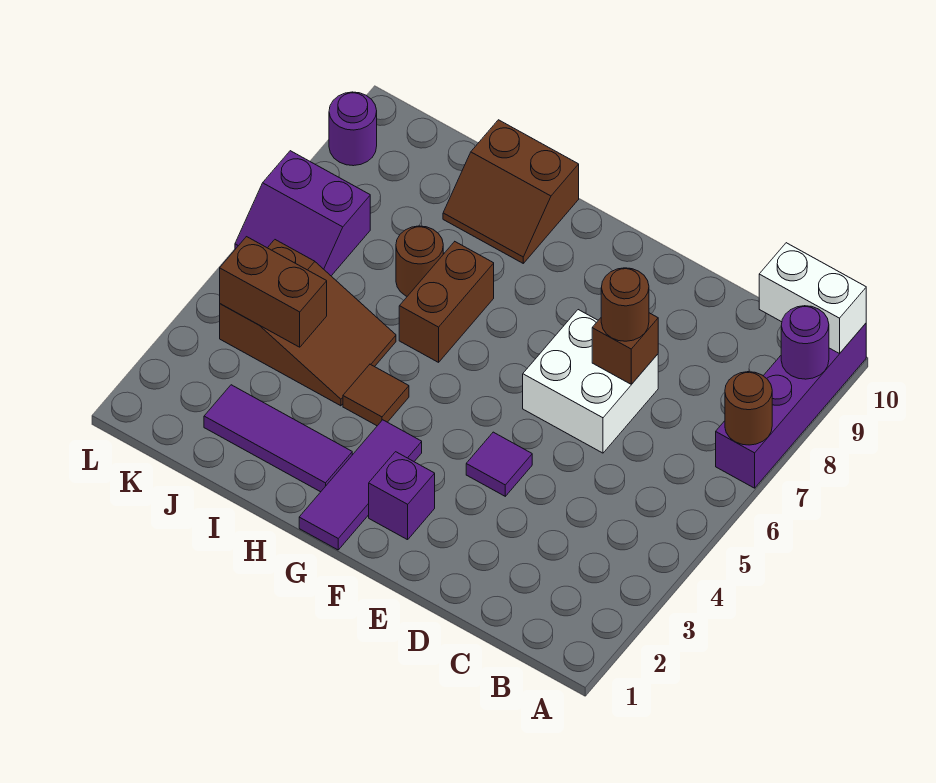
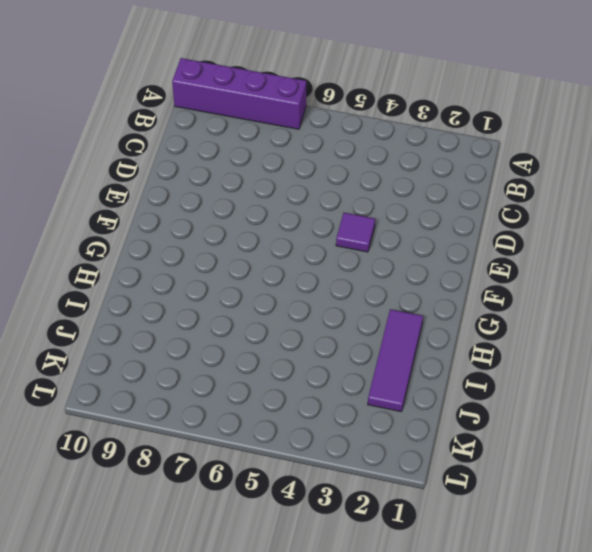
none -> white 2x2 brick [523,310,658,453]
none -> purple 1x1 brick [369,452,435,540]
none -> purple 1x3 tile [299,420,422,550]

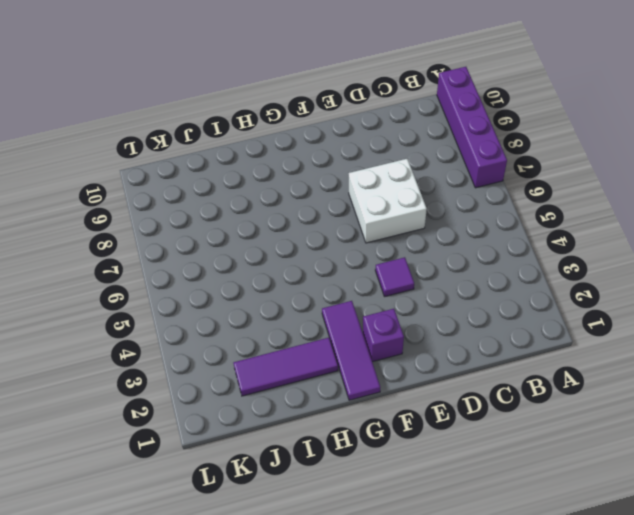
none -> brown 1x1 tile [343,364,409,426]
none -> brown 1x2 brick [399,242,494,362]
none -> brown 2x2 slope [443,120,579,263]

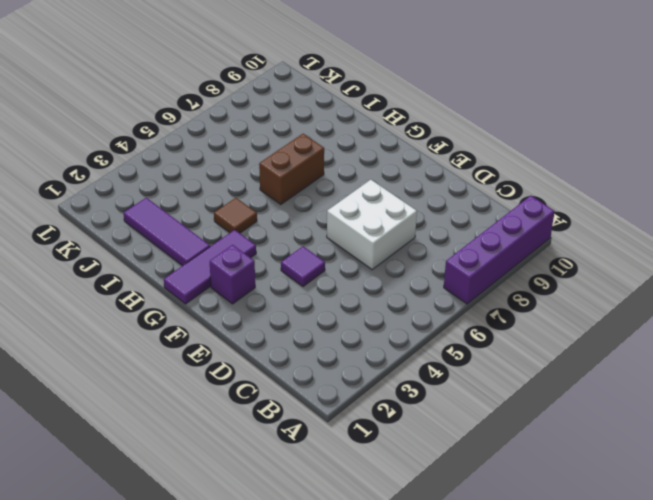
none -> brown 2x2 slope [443,120,579,263]
none -> brown 2x3 slope [220,240,396,406]
none -> brown 1x1 round brick [396,226,443,296]

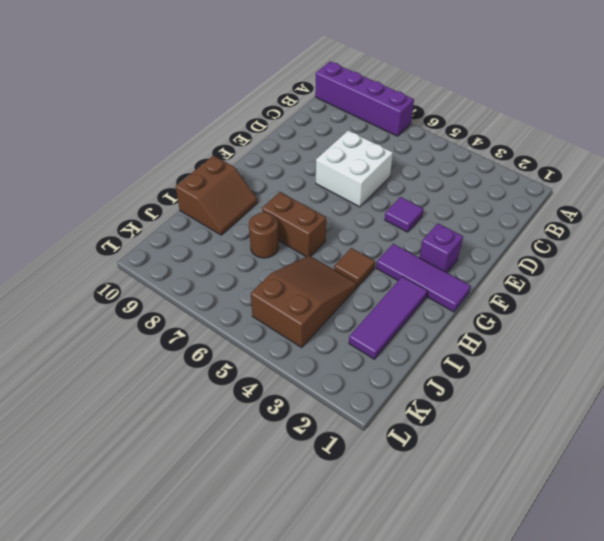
none -> purple 2x2 slope [235,151,370,276]
none -> purple 1x1 round brick [329,92,377,166]
none -> brown 1x1 round brick [725,372,772,445]

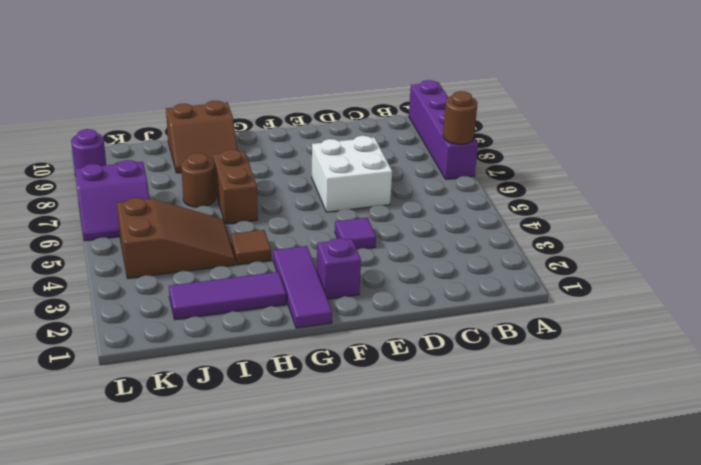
none -> purple 1x1 round brick [781,306,829,379]
none -> white 1x2 brick [759,243,866,354]
none -> brown 1x1 brick [592,313,658,384]

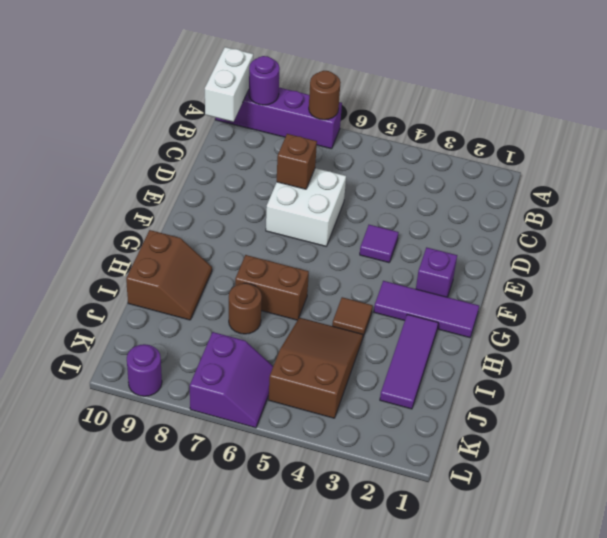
none -> brown 1x2 brick [220,237,327,347]
none -> brown 1x1 round brick [601,268,649,341]

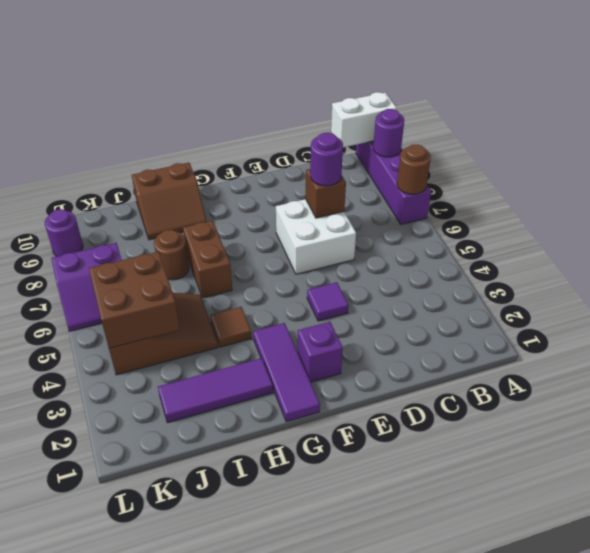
purple 1x1 round brick [310,133,343,186] -> brown 1x1 round brick [601,268,649,341]
brown 2x2 brick [89,252,180,348] -> brown 1x2 brick [220,237,327,347]

